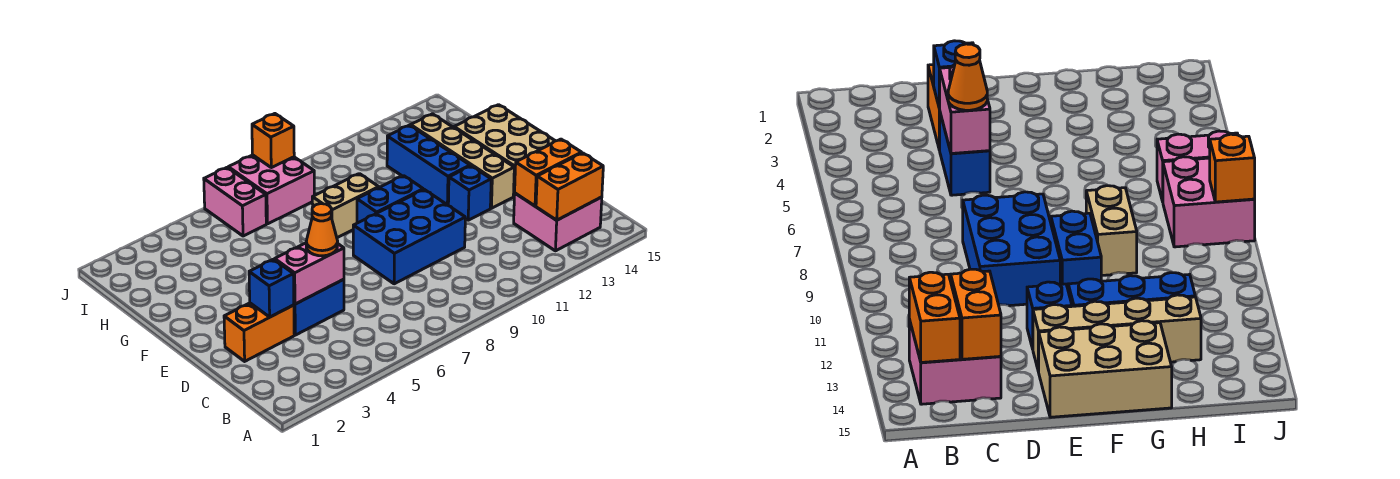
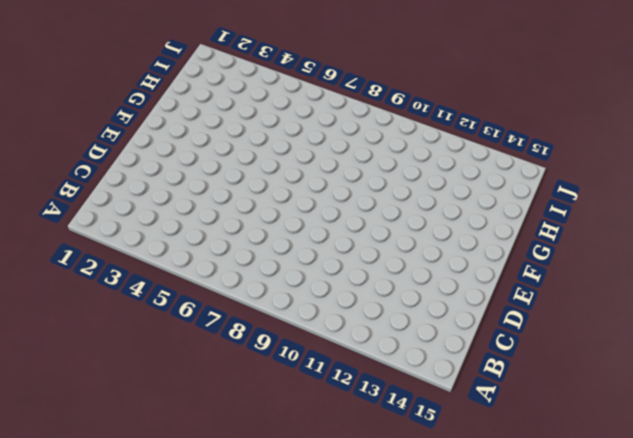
none -> pink 2x2 brick [514,193,602,251]
none -> orange 1x2 brick [224,303,294,361]
none -> blue 1x2 brick [294,279,344,335]

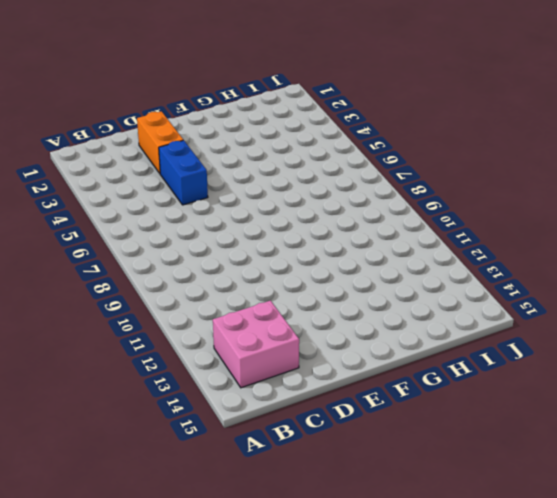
none -> blue 2x3 brick [353,190,465,284]
none -> blue 1x1 brick [448,166,491,220]
none -> tan 1x4 brick [411,114,514,208]

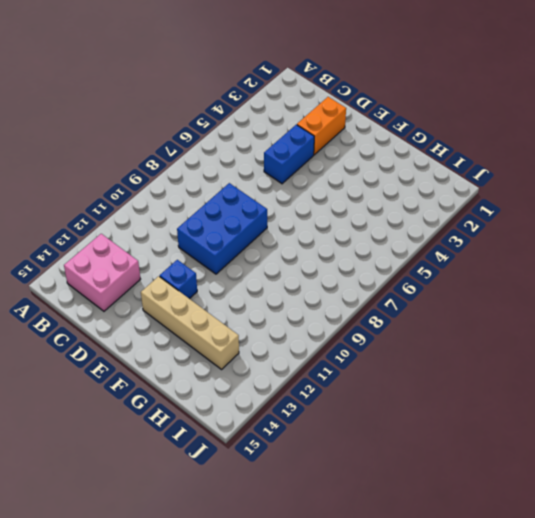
none -> tan 2x3 brick [454,105,555,196]
none -> blue 1x2 brick [357,176,423,223]
none -> blue 1x3 brick [387,125,470,205]

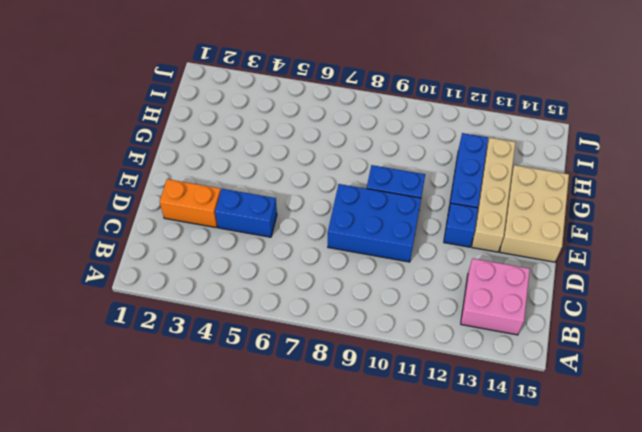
none -> tan 1x2 brick [312,174,379,238]
none -> pink 1x2 brick [204,168,266,236]
none -> pink 2x2 brick [228,155,314,224]

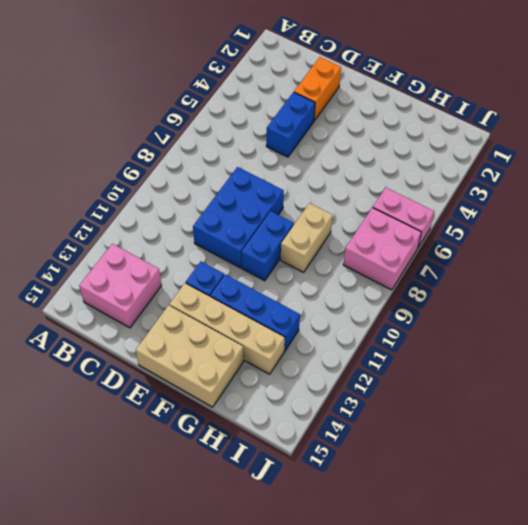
none -> orange 1x2 brick [536,153,603,220]
none -> orange 1x2 brick [515,139,582,206]
none -> blue 1x1 brick [249,259,294,317]

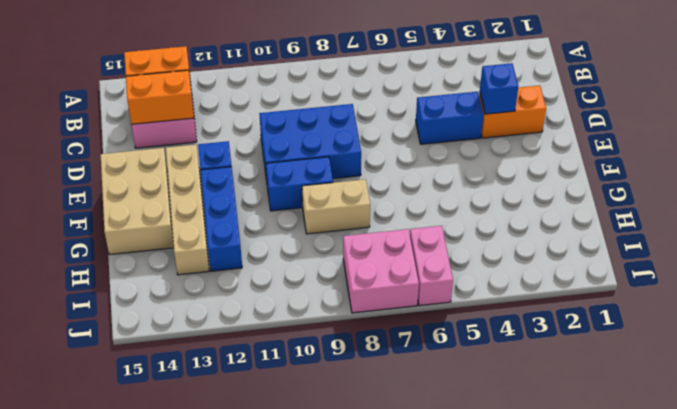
none -> pink 1x2 brick [275,243,344,304]
none -> orange 1x1 brick [252,114,294,168]
none -> orange 1x1 cone [306,204,338,256]

